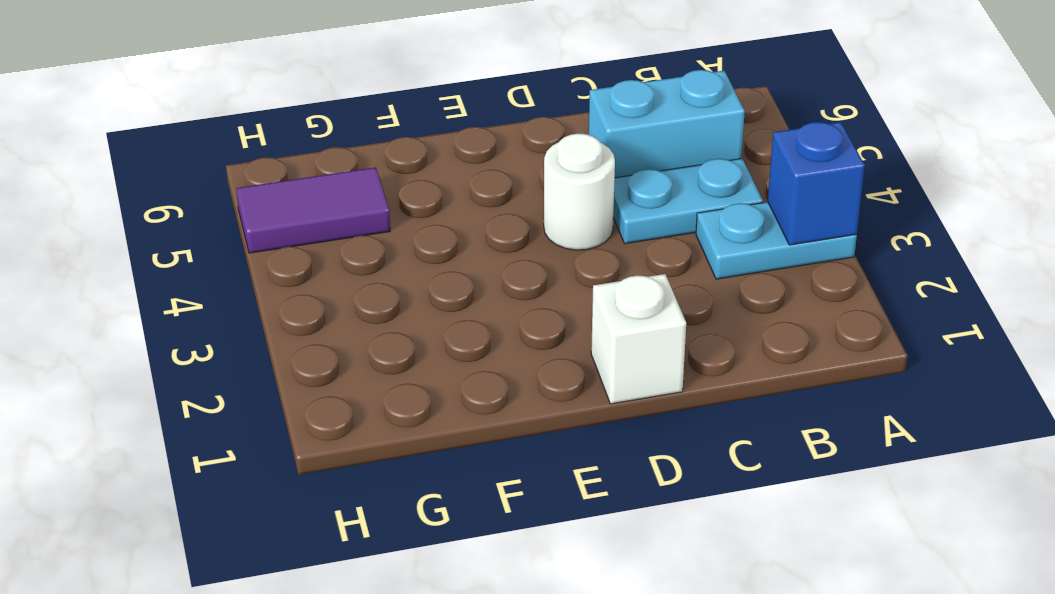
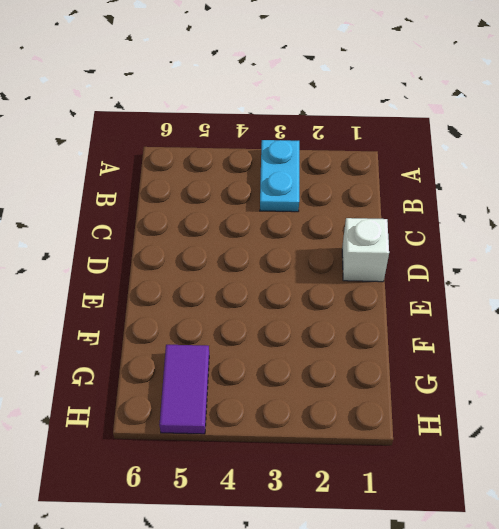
none -> cyan 1x2 plate [613,159,763,244]
none -> cyan 1x2 brick [589,70,745,178]

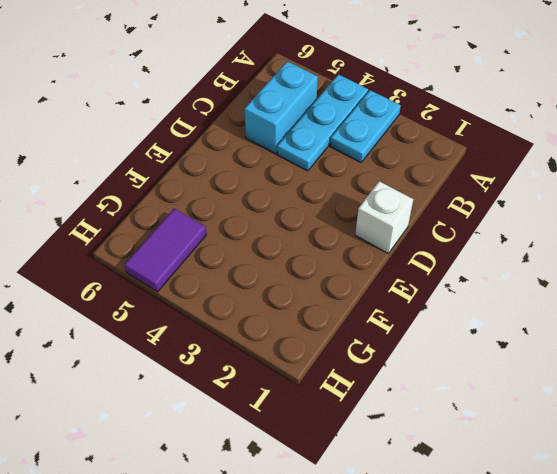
cyan 1x3 plate [277,75,368,171] -> cyan 1x2 plate [613,159,763,244]
none -> white 1x1 round brick [544,133,615,250]
none -> blue 1x1 brick [768,122,865,245]

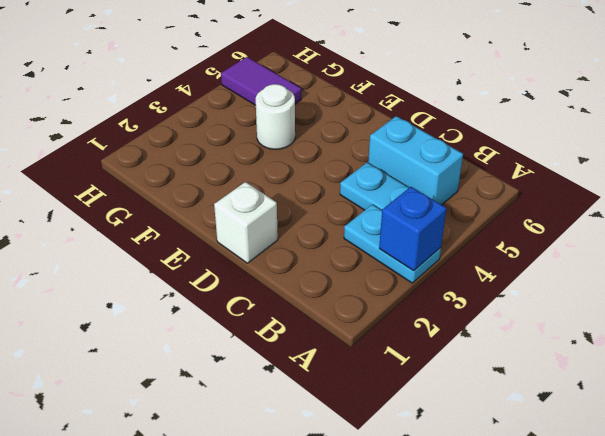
white 1x1 round brick [256,84,295,149] -> white 1x1 round brick moved to [544,133,615,250]

